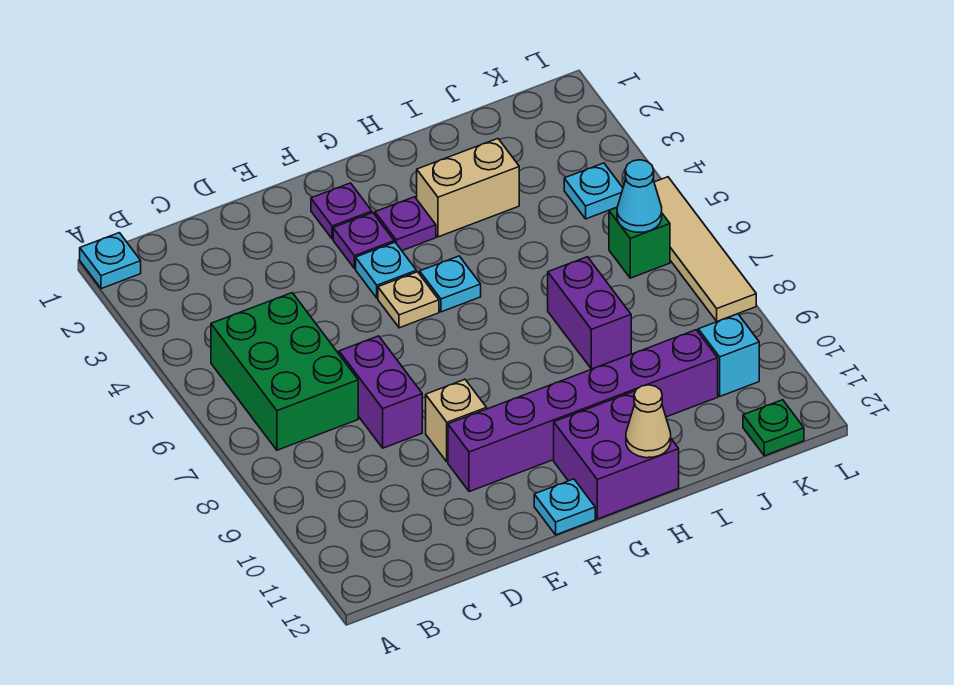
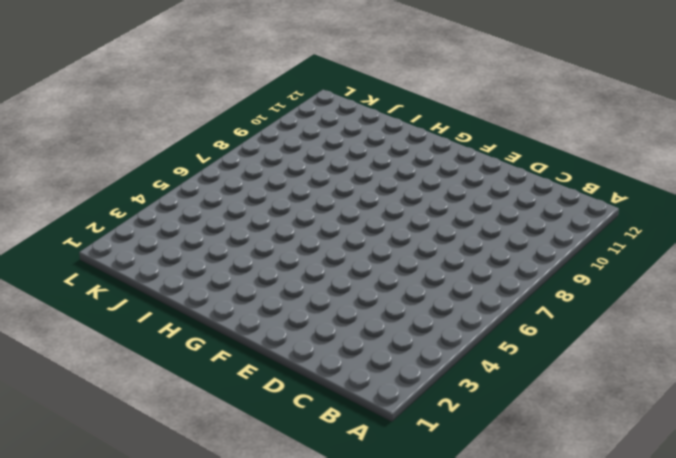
none -> cyan 1x1 plate [80,233,141,289]
none -> green 2x3 brick [211,293,358,450]
none -> purple 1x2 brick [339,336,422,448]

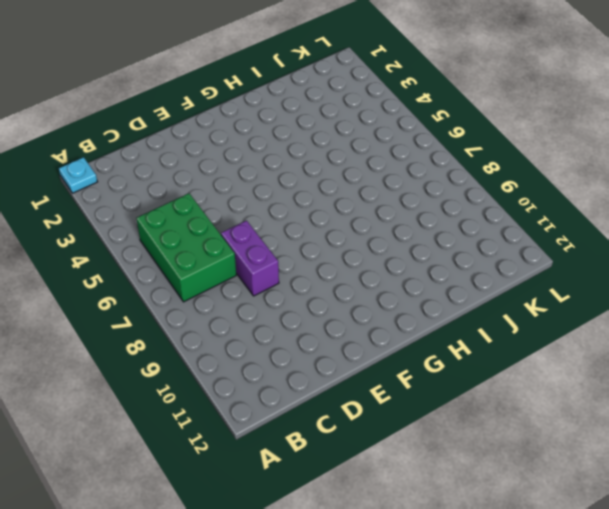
none -> tan 1x1 brick [426,379,487,462]
none -> purple 1x6 brick [448,330,718,492]
none -> purple 1x1 plate [311,183,372,239]

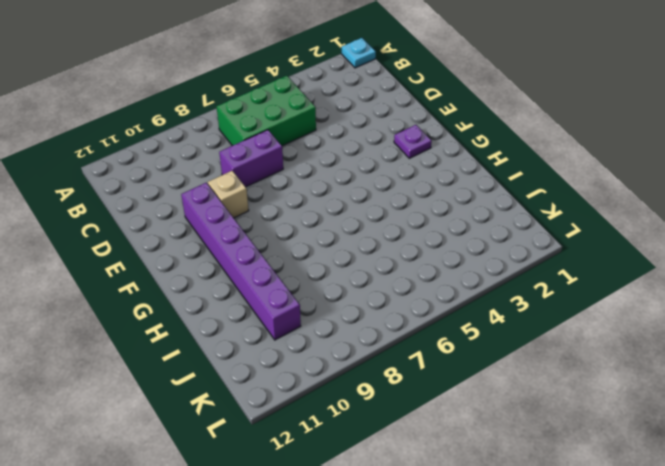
none -> purple 1x1 plate [333,213,394,269]
none -> cyan 1x1 plate [356,242,417,298]
none -> tan 1x1 plate [378,272,439,328]

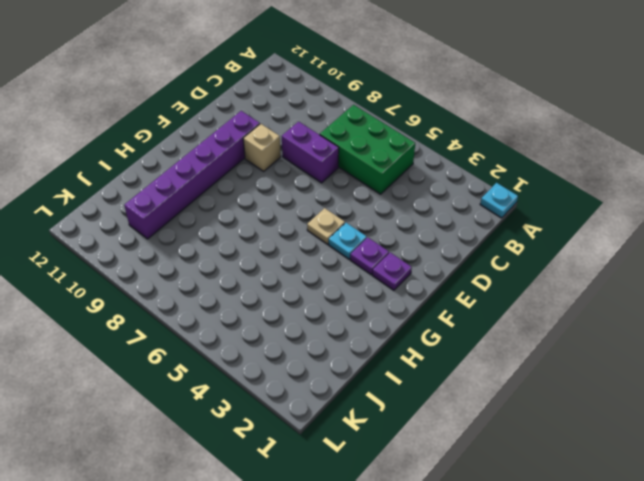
none -> cyan 1x1 plate [534,479,595,535]
none -> purple 1x1 plate [375,197,436,251]
none -> cyan 1x1 plate [420,256,481,312]

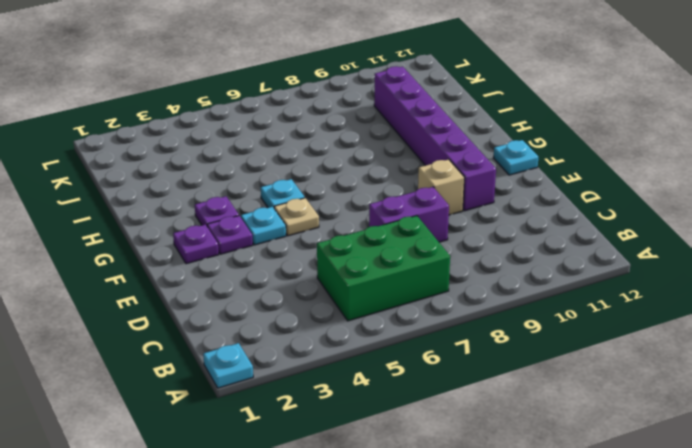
none -> purple 2x2 brick [554,391,679,519]
none -> tan 1x2 brick [417,139,519,237]
none -> purple 1x2 brick [548,257,631,369]

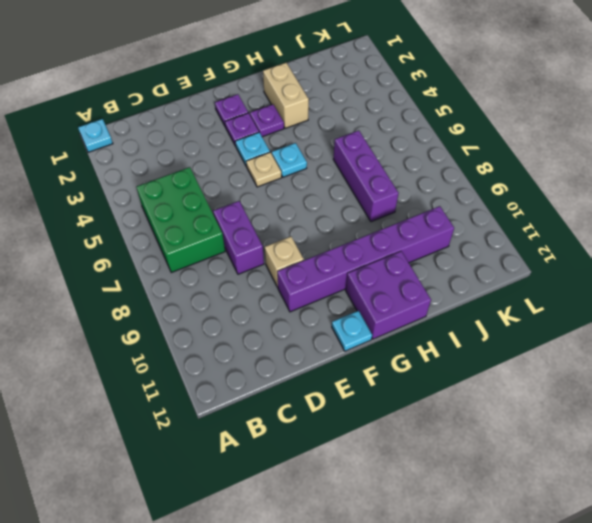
tan 1x2 brick [263,63,309,128] -> tan 1x2 brick turned to [417,139,519,237]
purple 1x3 brick [333,130,399,222] -> purple 1x2 brick [548,257,631,369]
none -> cyan 1x1 plate [564,163,623,219]
none -> green 1x1 brick [609,207,670,278]
none -> cyan 1x1 brick [698,314,759,396]

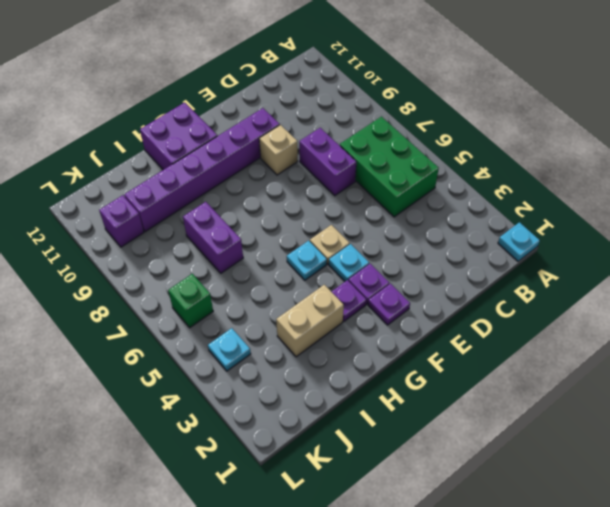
purple 1x1 brick [99,195,144,247] -> cyan 1x1 brick [698,314,759,396]
none -> cyan 1x1 plate [534,479,595,535]
none -> green 1x1 plate [743,400,804,456]
none -> tan 1x4 tile [654,177,756,321]

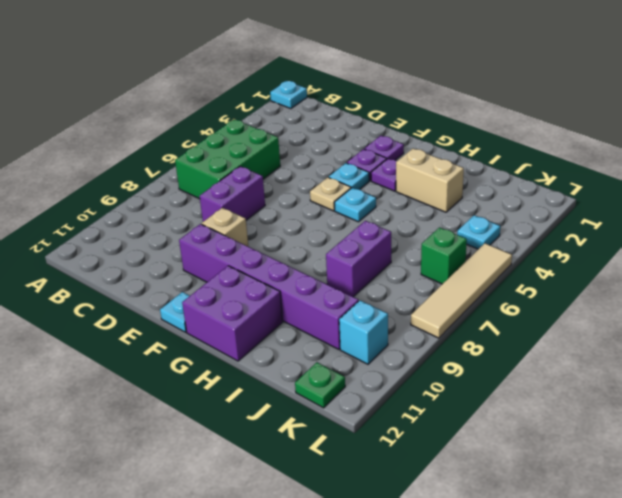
none -> tan 1x1 cone [626,385,671,458]
none -> cyan 1x1 cone [617,160,662,232]

